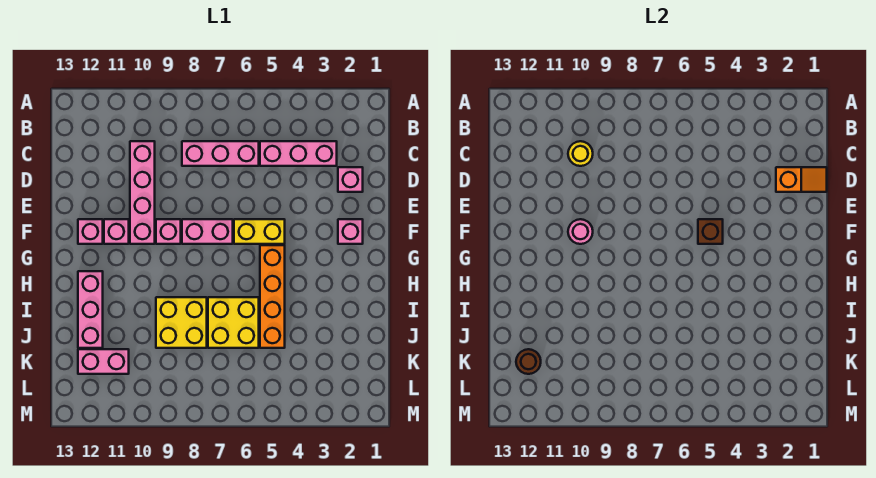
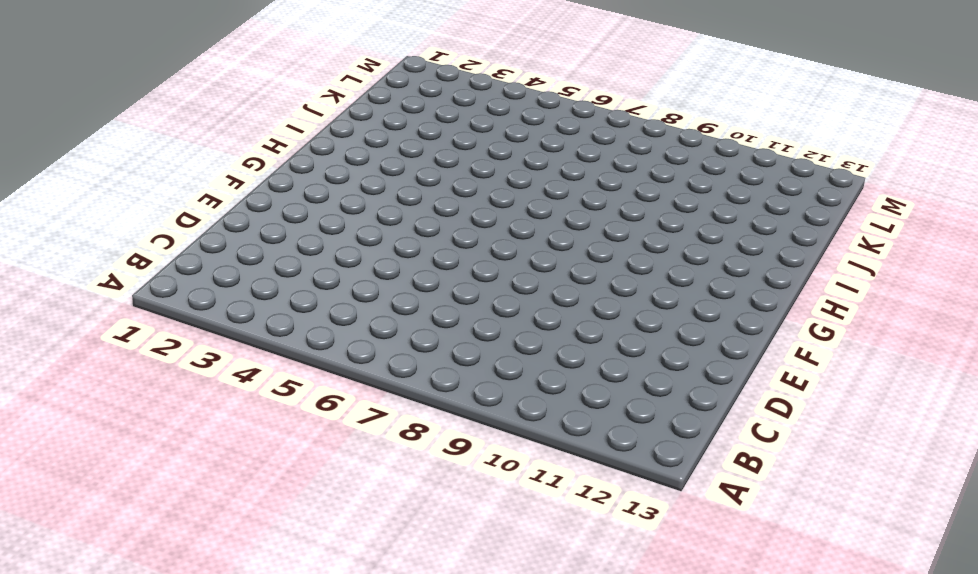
none -> pink 1x3 brick [260,141,337,166]
none -> pink 1x3 brick [182,141,259,166]
none -> pink 1x4 brick [130,141,155,244]

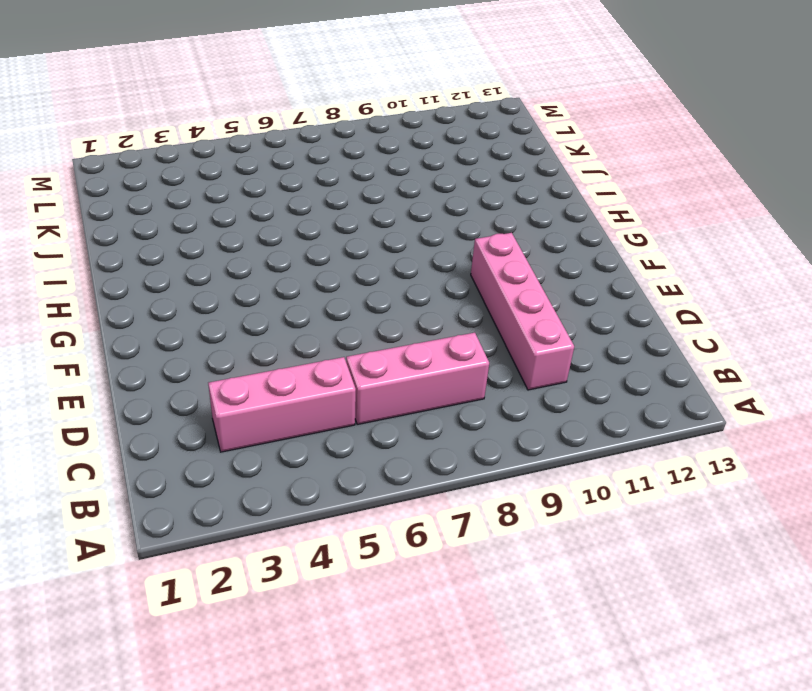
none -> pink 1x1 brick [338,167,363,192]
none -> pink 1x1 brick [338,219,363,244]
none -> yellow 1x2 brick [234,219,285,244]

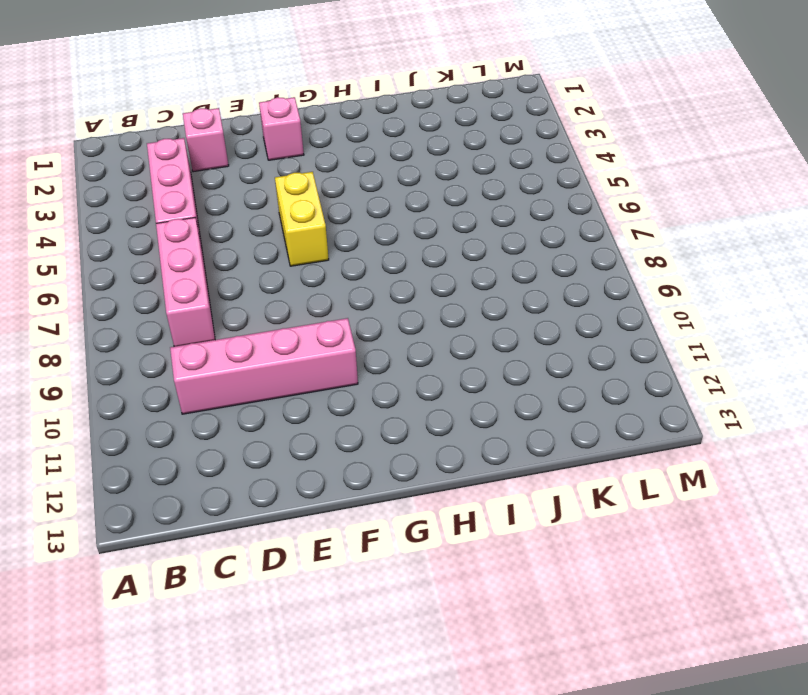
none -> pink 1x2 brick [182,219,233,244]
none -> pink 1x1 brick [156,219,181,244]
none -> pink 1x1 brick [104,219,129,244]

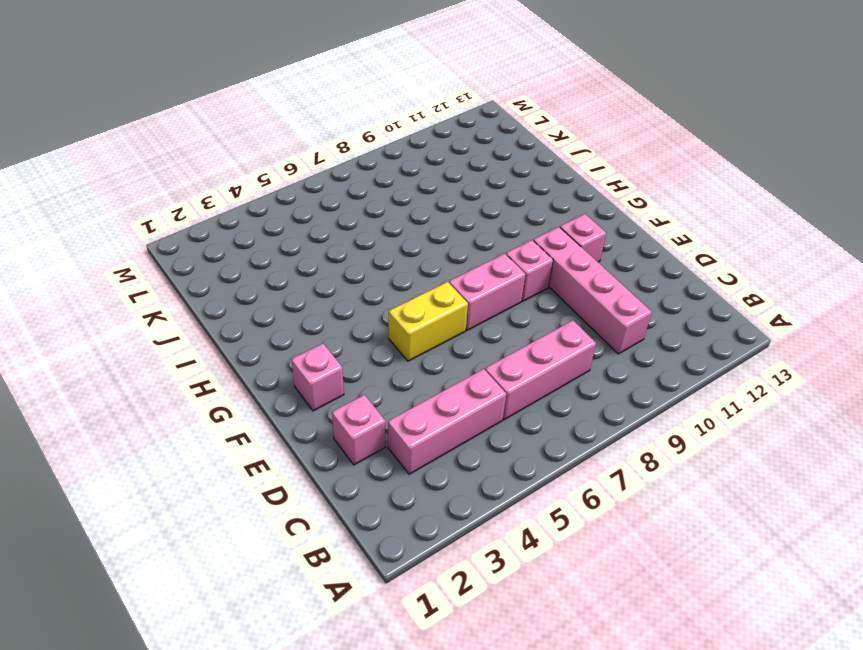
none -> pink 1x1 brick [78,219,103,244]
none -> orange 1x4 brick [260,245,285,348]
none -> pink 1x3 brick [78,271,103,348]

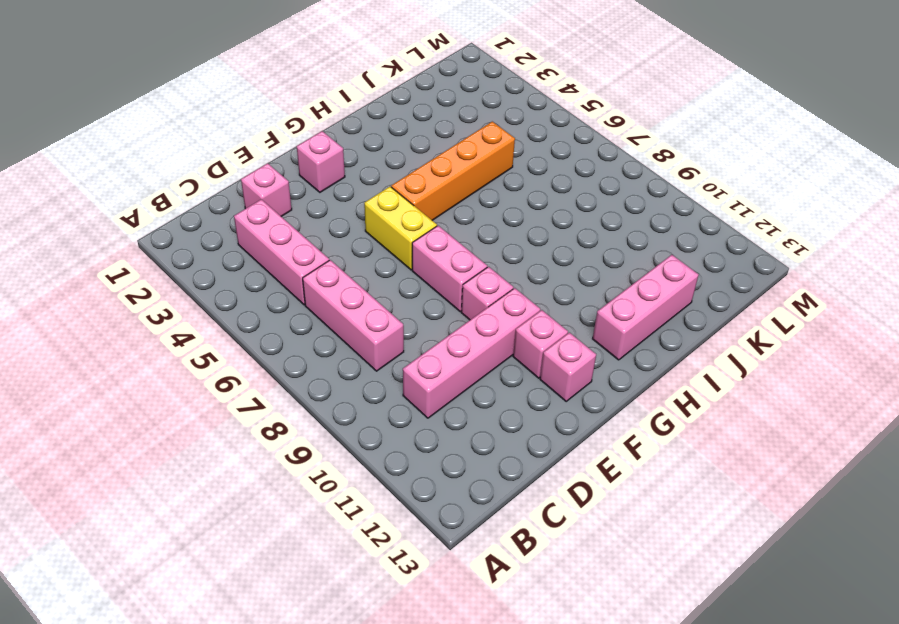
none -> yellow 2x2 brick [208,297,259,348]
none -> yellow 2x2 brick [156,297,207,348]
none -> pink 1x2 brick [78,349,129,374]

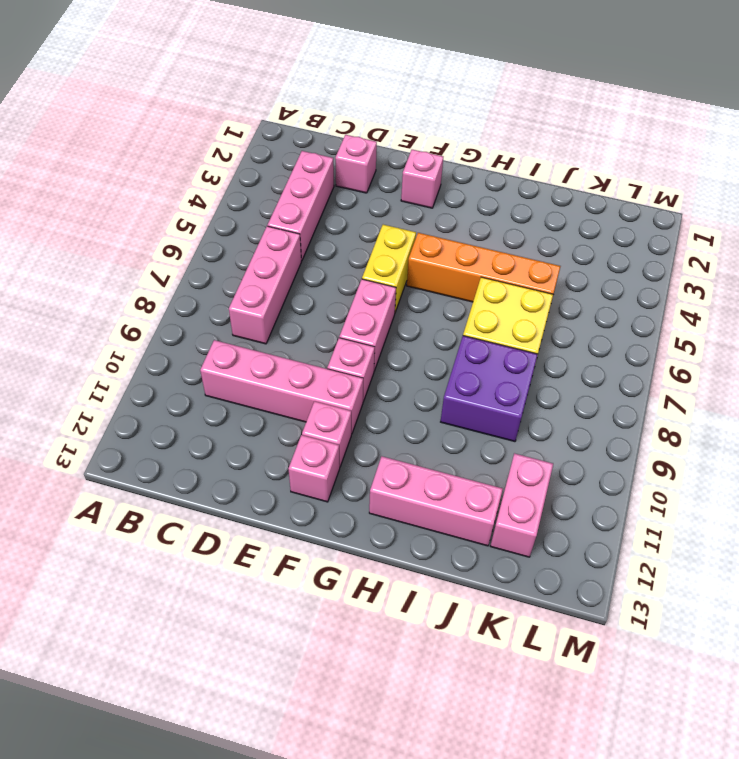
purple 2x2 brick [441,336,538,441] -> yellow 2x2 brick [156,297,207,348]
none -> yellow 1x1 round brick [568,141,593,166]
none -> orange 1x2 slope [776,167,827,192]
none -> brown 1x1 brick [698,219,723,244]

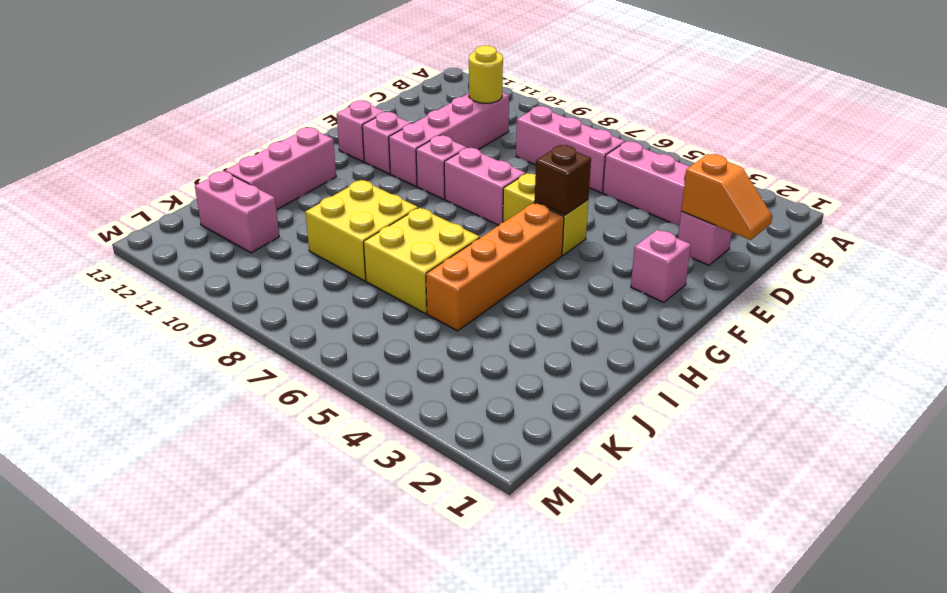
none -> pink 1x1 round brick [568,219,593,244]
none -> brown 1x1 round brick [516,349,541,374]

